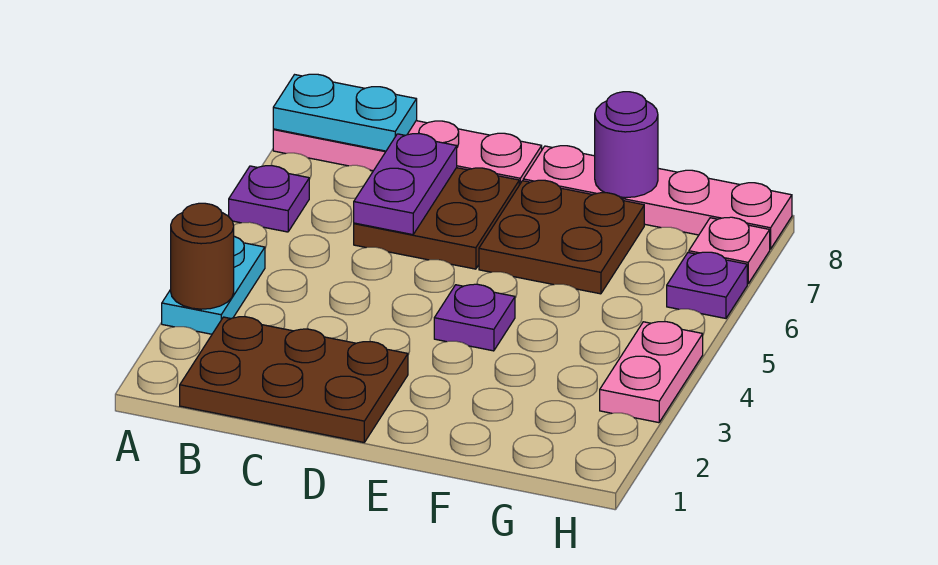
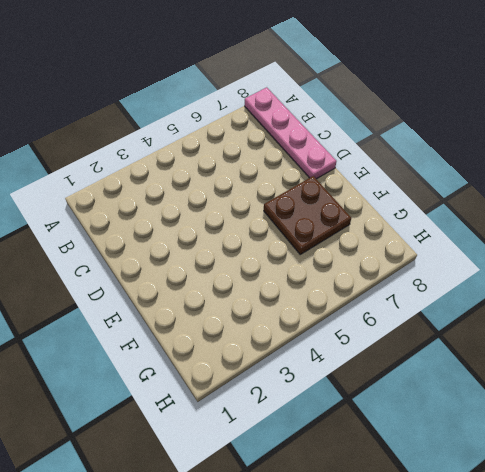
none -> cyan 1x2 plate [162,236,265,334]
none -> purple 1x1 plate [229,166,309,232]
none -> brown 2x3 plate [180,317,408,442]

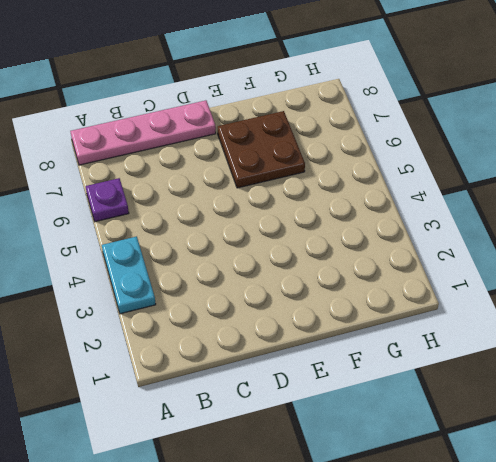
none -> brown 2x3 plate [180,317,408,442]
none -> brown 2x2 plate [354,168,519,269]
none -> purple 1x1 plate [434,284,515,351]

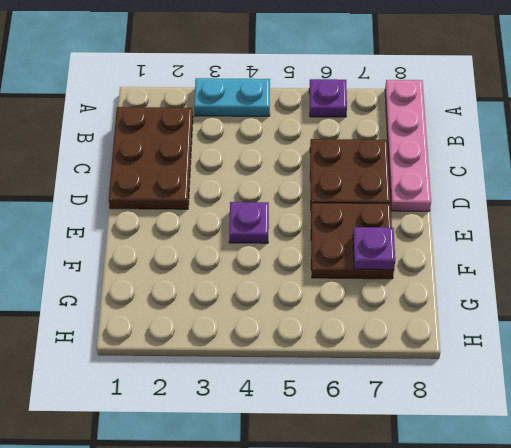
purple 1x1 plate [353,227,395,270] -> purple 1x1 plate moved to [667,252,747,318]
none -> pink 1x4 plate [523,146,792,249]
none -> pink 1x2 plate [600,322,703,423]
none -> pink 1x1 plate [689,217,770,284]

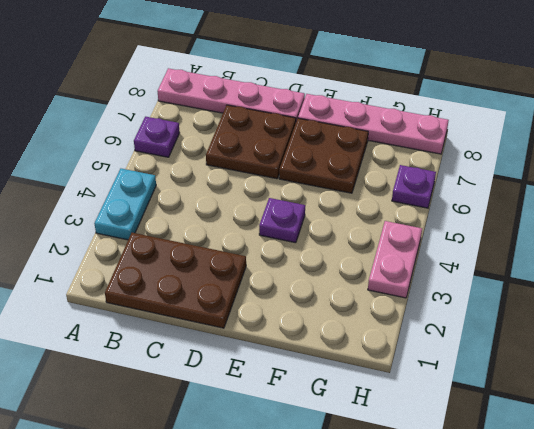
none -> pink 1x1 plate [689,217,770,284]
none -> brown 1x1 round brick [171,203,234,309]
none -> cyan 1x2 plate [273,74,417,151]

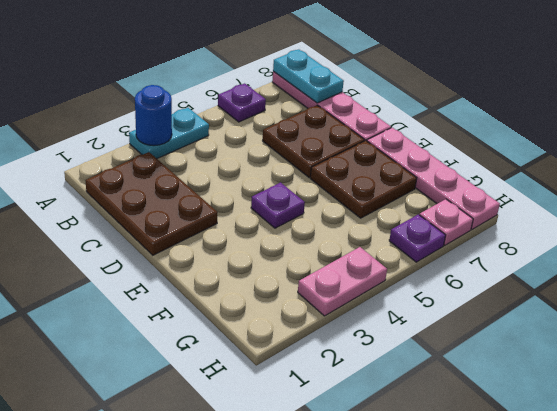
blue 1x1 round brick [135,85,172,146] -> brown 1x1 round brick [171,203,234,309]
none -> purple 1x2 plate [354,134,457,235]
none -> purple 1x1 round brick [595,92,658,198]

